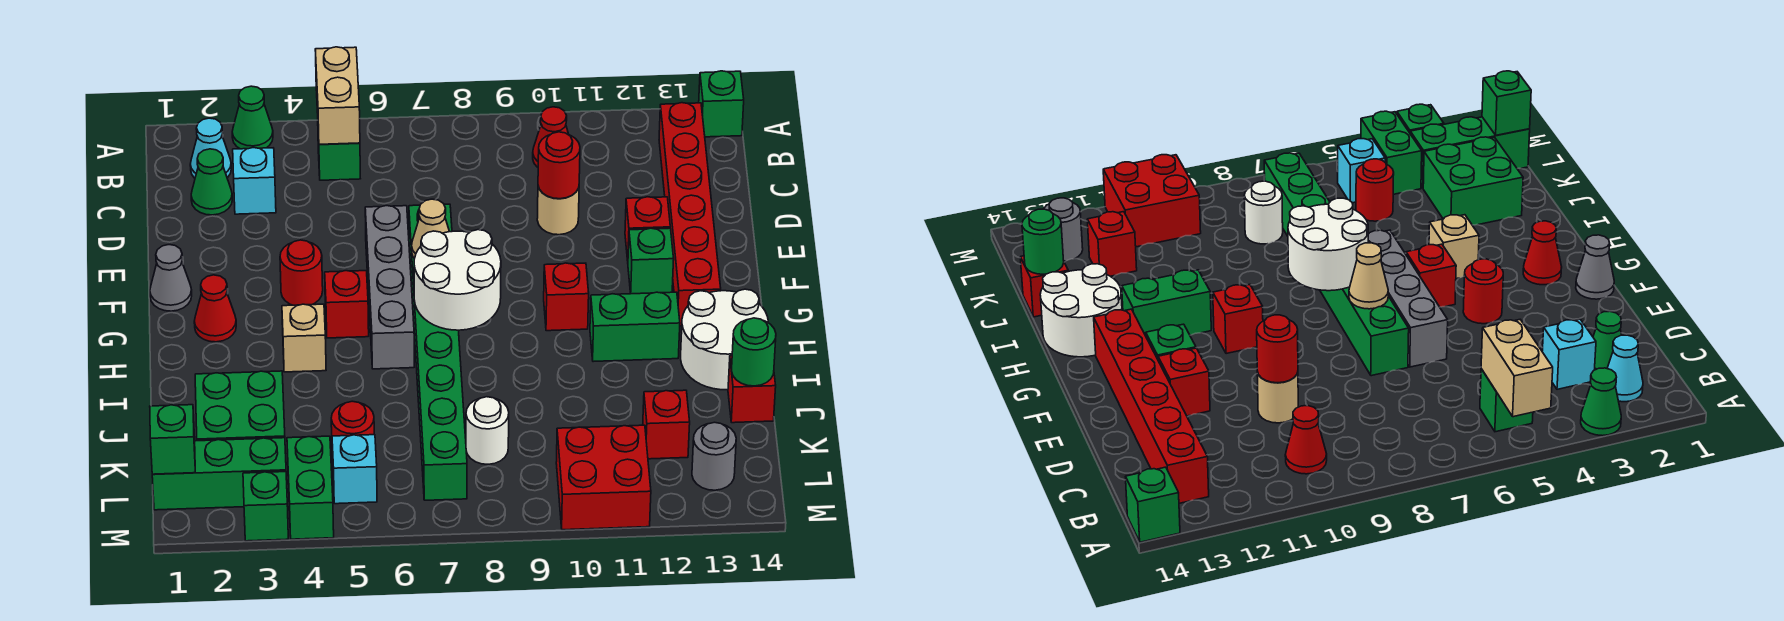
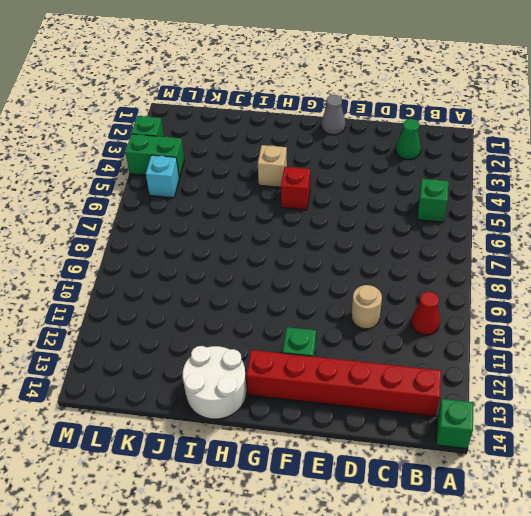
none -> green 1x1 cone [232,86,273,149]
none -> cyan 1x1 cone [190,118,231,178]
none -> cyan 1x1 brick [233,148,276,214]
none -> grey 1x4 brick [365,206,414,369]

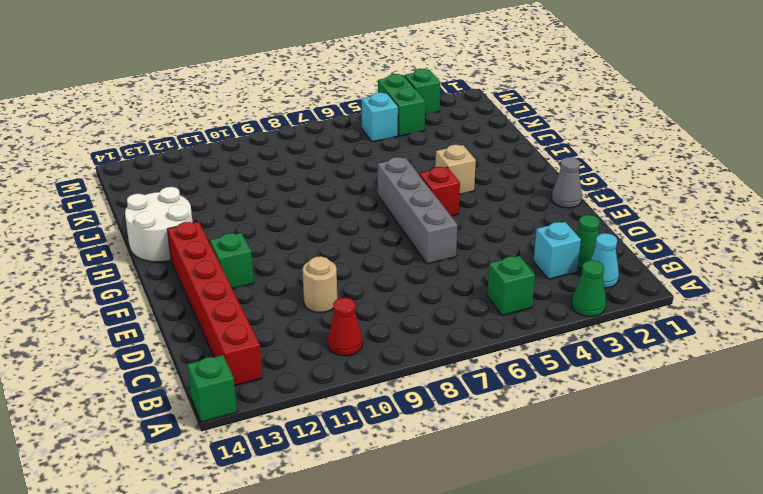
none -> green 1x8 brick [409,204,467,500]
none -> red 1x1 brick [625,197,670,261]
none -> red 1x1 round brick [280,240,323,305]
none -> red 1x1 cone [194,275,236,342]

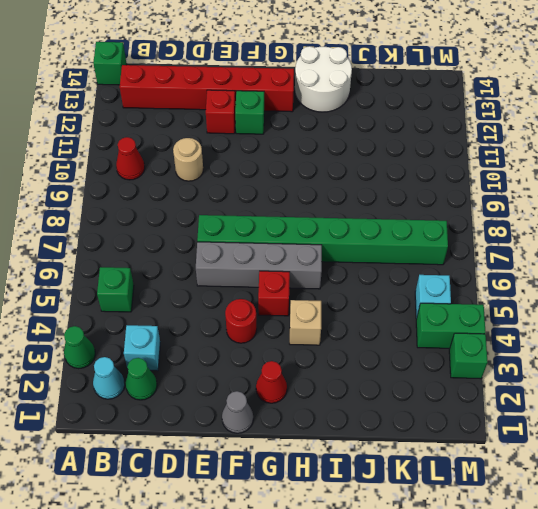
none -> red 1x1 brick [544,263,589,331]
none -> green 1x2 brick [590,292,680,362]
none -> green 2x2 brick [195,371,285,441]
none -> red 1x1 brick [728,356,776,423]

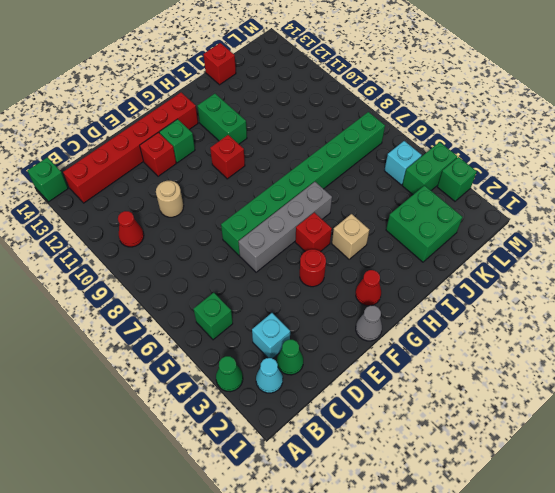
none -> white 2x2 round brick [681,289,768,390]
none -> red 1x1 round brick [331,401,374,436]
none -> white 1x1 round brick [466,397,509,464]
none -> red 1x1 brick [643,390,690,459]

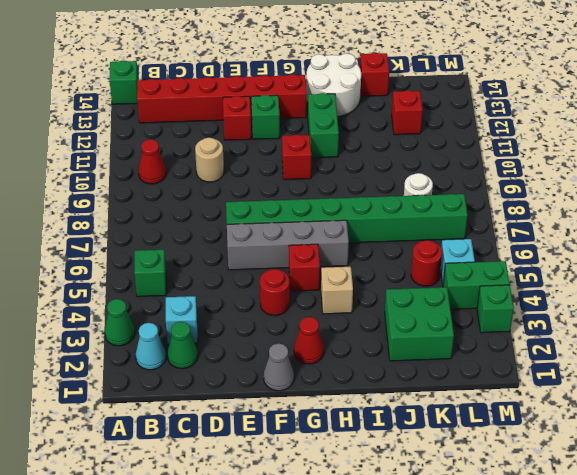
none -> green 1x3 brick [152,438,286,510]
none -> red 2x2 brick [556,425,651,530]
none -> grey 1x1 round brick [692,422,736,490]
none -> tan 1x2 brick [315,47,360,144]

